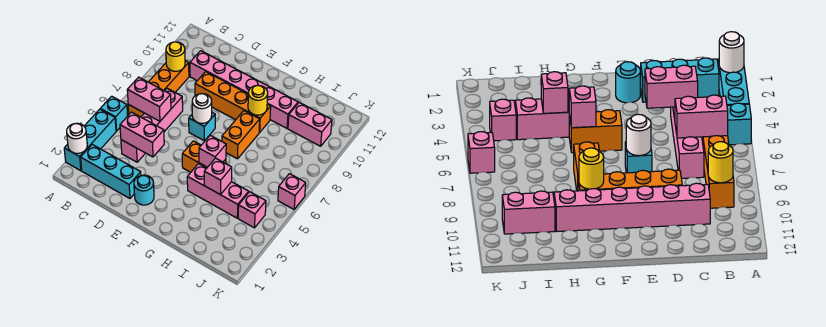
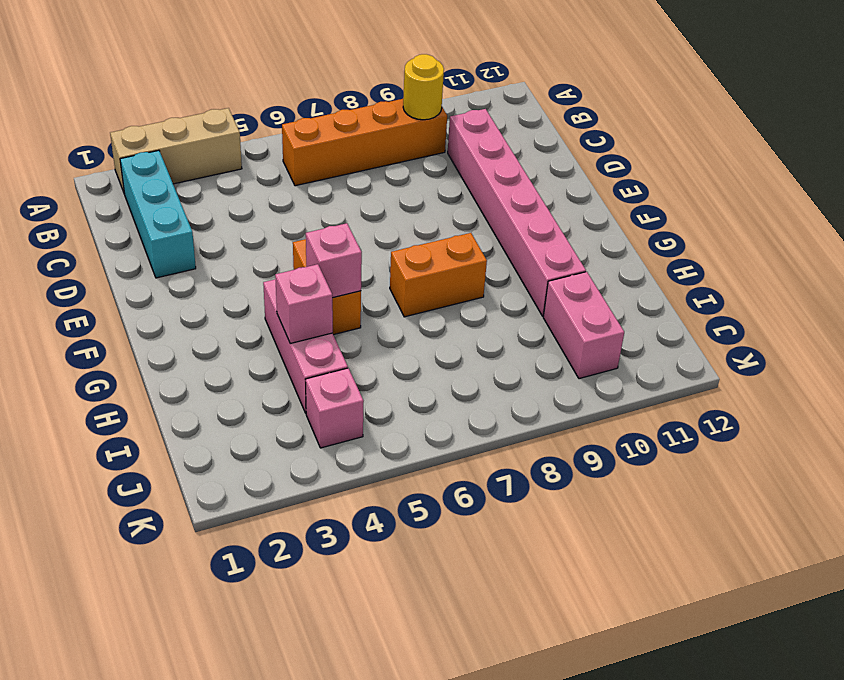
tan 1x3 brick [110,108,242,192] -> cyan 1x3 brick [64,109,116,171]
none -> cyan 1x1 brick [101,96,128,131]
none -> pink 1x4 brick [121,88,183,162]
none -> orange 1x4 brick [195,72,271,132]

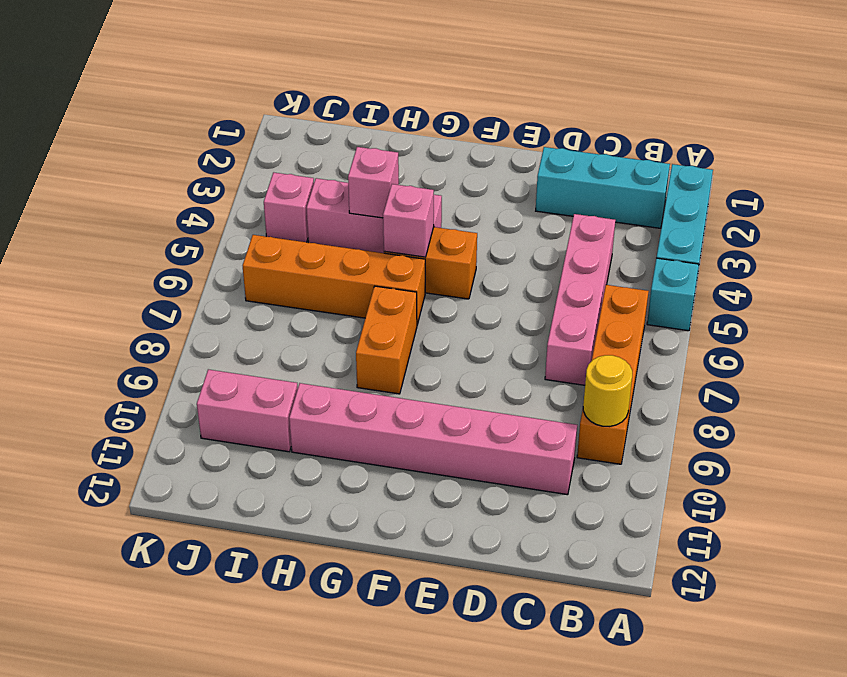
orange 1x4 brick [243,235,425,325] -> orange 1x4 brick moved to [195,72,271,132]
none -> cyan 1x1 round brick [134,175,154,205]
none -> cyan 1x1 brick [189,113,215,141]
none -> pink 1x1 brick [278,174,306,209]

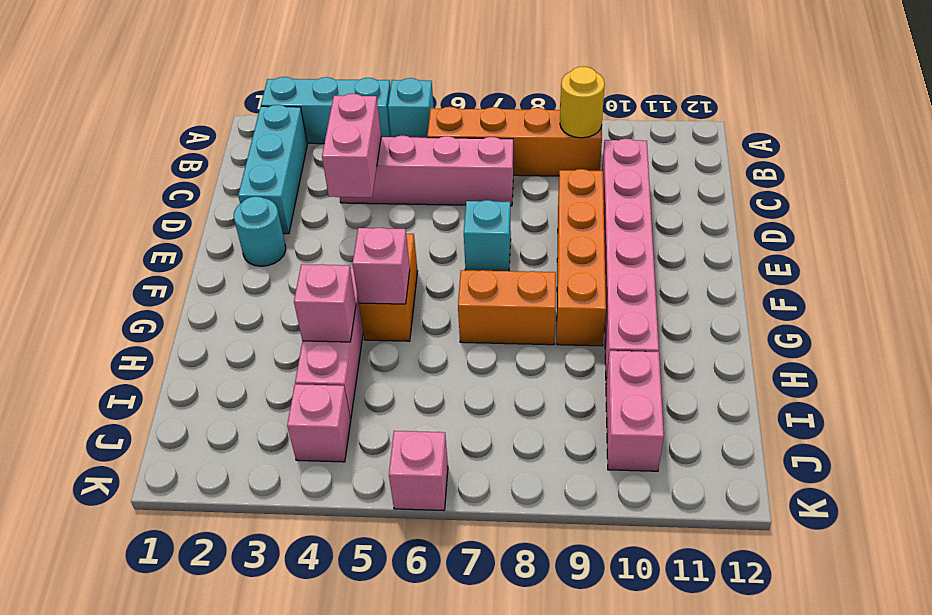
none -> white 1x1 round brick [67,123,87,153]
none -> pink 1x2 brick [127,77,171,121]
none -> white 1x1 round brick [192,94,212,123]

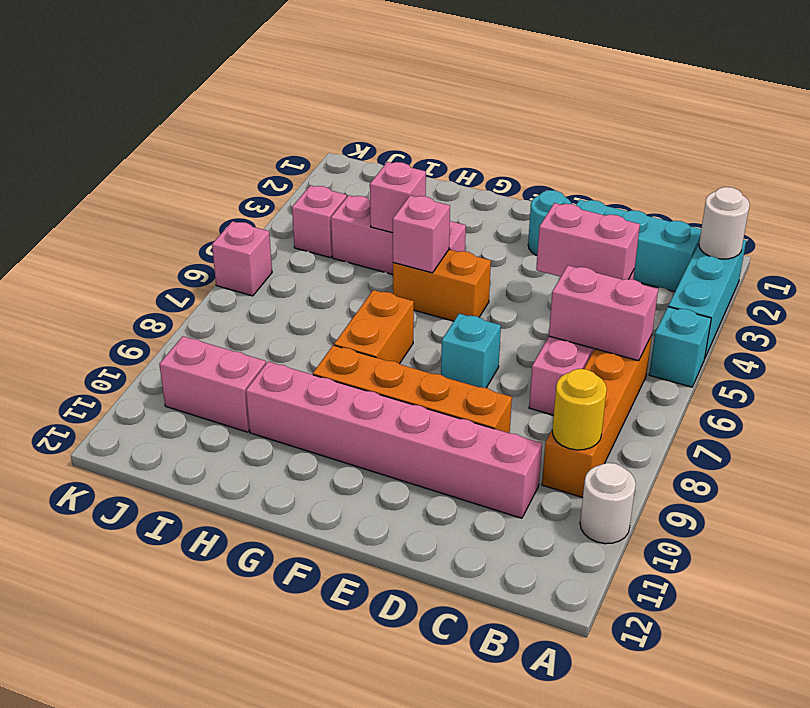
white 1x1 round brick [580,463,636,544] -> white 1x1 round brick moved to [192,94,212,123]
none -> yellow 1x1 round brick [248,85,268,115]

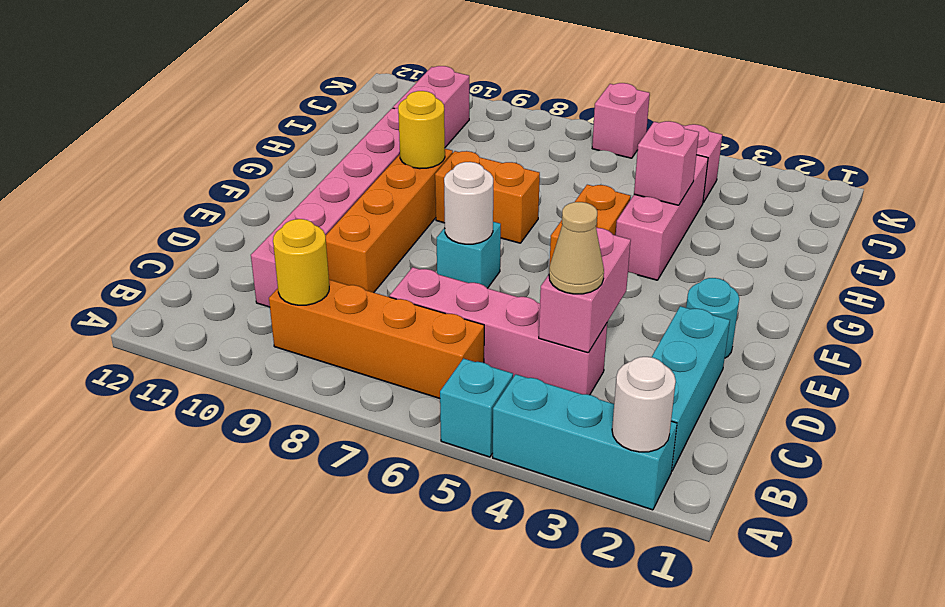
tan 1x1 cone [549,202,604,294] -> none
none -> pink 1x2 brick [127,77,171,121]
none -> pink 1x1 brick [199,135,226,167]

